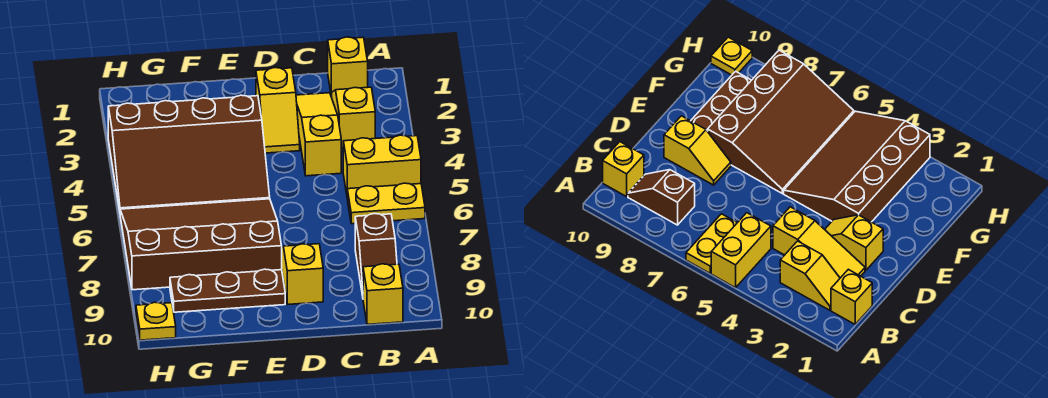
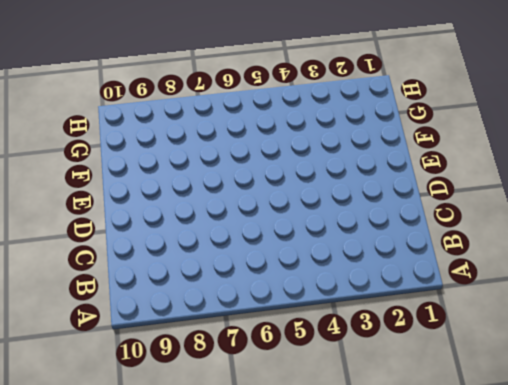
none -> yellow 1x2 brick [343,135,421,194]
none -> yellow 1x2 plate [347,183,425,224]
none -> yellow 1x1 brick [328,37,368,97]

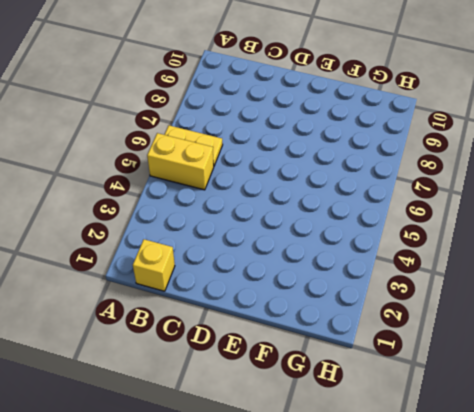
none -> yellow 1x2 slope [332,87,375,148]
none -> brown 1x2 slope [355,214,397,296]
none -> yellow 1x1 brick [363,264,403,324]

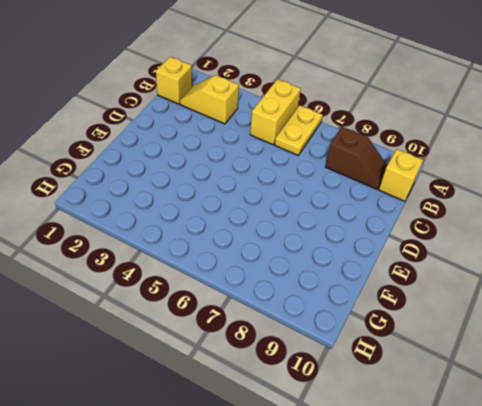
none -> yellow 1x3 slope [296,93,341,176]
none -> yellow 1x2 slope [256,68,300,153]
none -> yellow 1x2 slope [282,244,323,304]

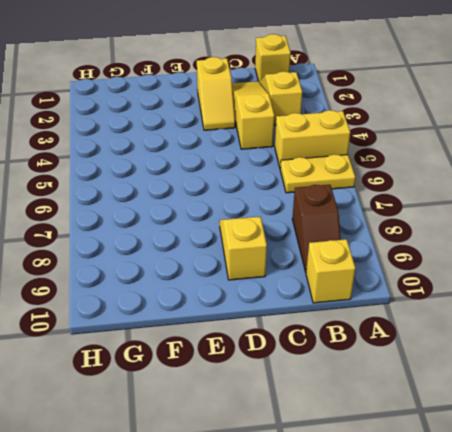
none -> brown 3x4 slope [108,95,270,211]
none -> brown 3x4 slope [120,199,282,290]
none -> brown 1x3 plate [170,269,285,312]

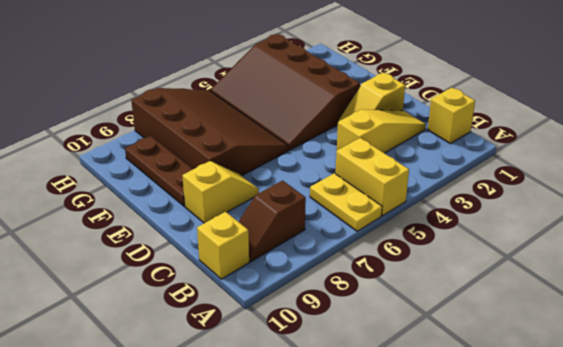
none -> yellow 1x2 slope [332,87,375,148]
none -> yellow 1x1 plate [136,302,176,340]

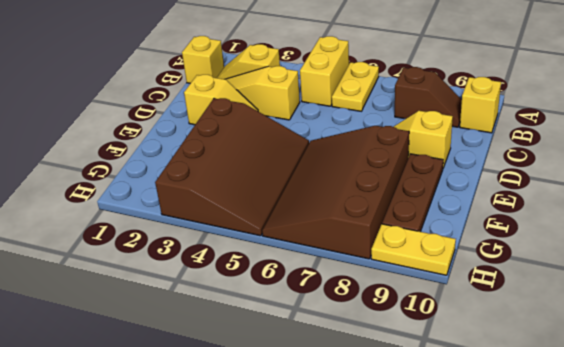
yellow 1x2 plate [371,224,456,275] -> yellow 1x1 plate [136,302,176,340]

